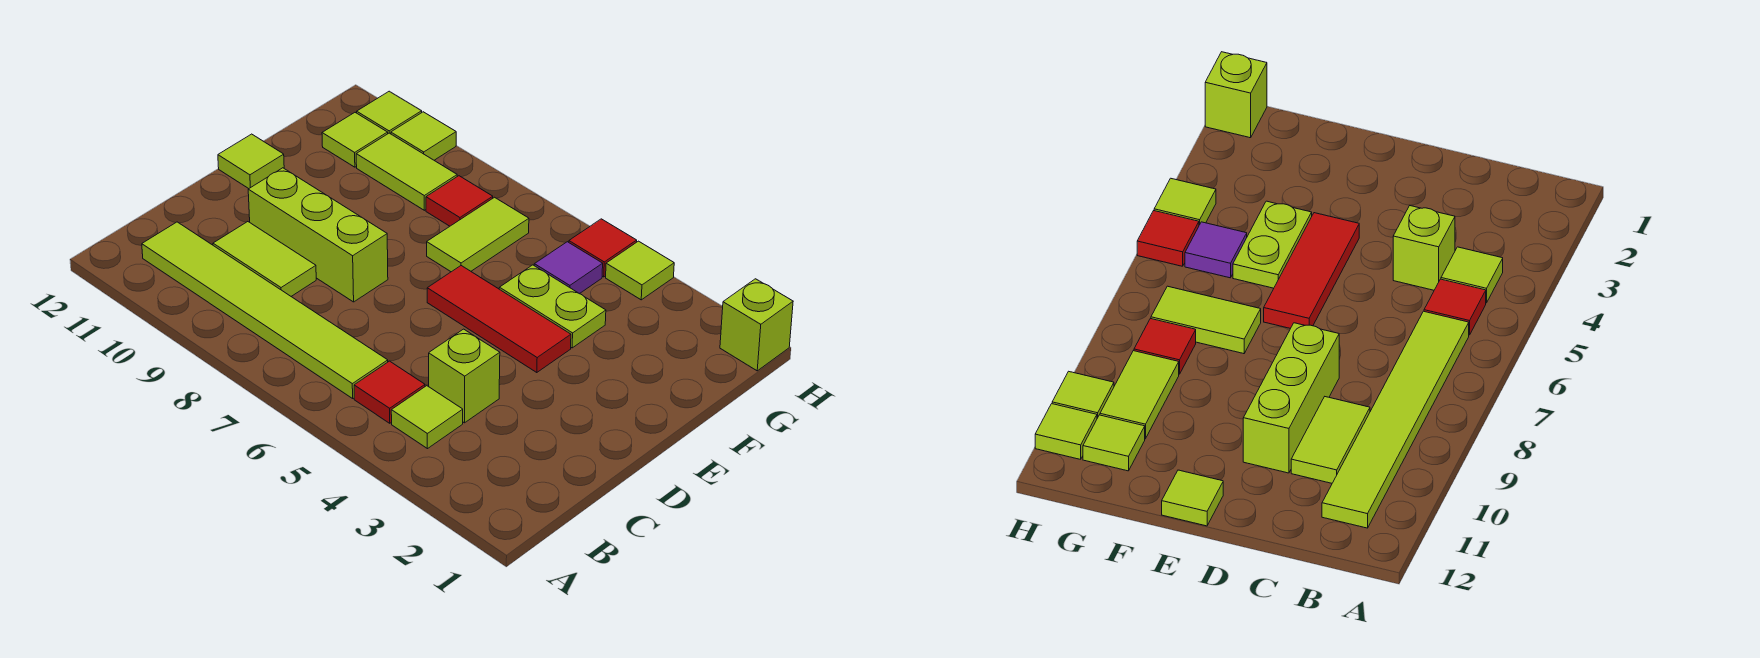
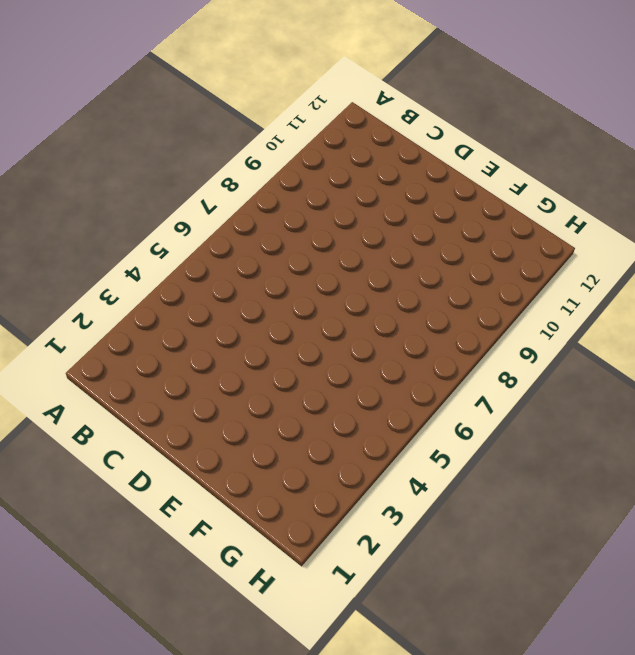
none -> lime 1x1 tile [391,386,463,449]
none -> red 1x1 tile [354,361,425,423]
none -> lime 1x6 tile [142,222,388,398]

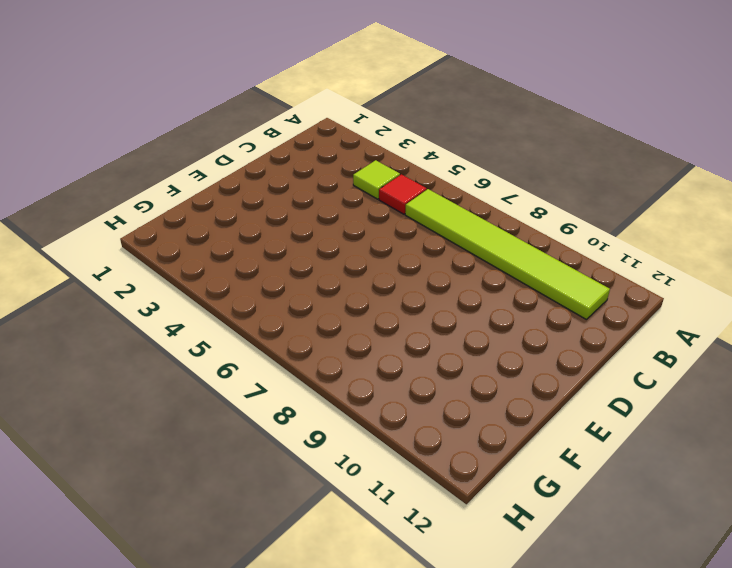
none -> lime 1x1 brick [429,329,500,423]
none -> lime 1x2 tile [213,222,316,296]
none -> lime 1x3 brick [248,168,388,302]

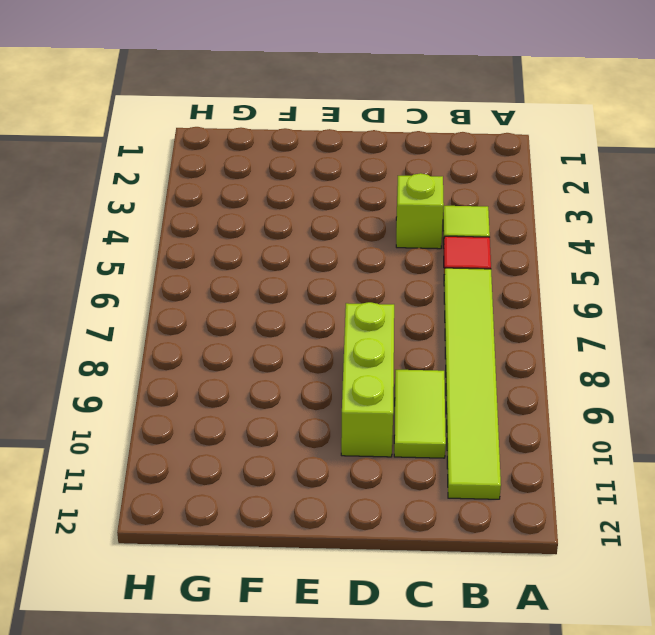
none -> red 1x3 tile [427,266,571,373]
none -> lime 1x1 tile [218,134,284,189]
none -> lime 1x2 plate [499,265,606,348]

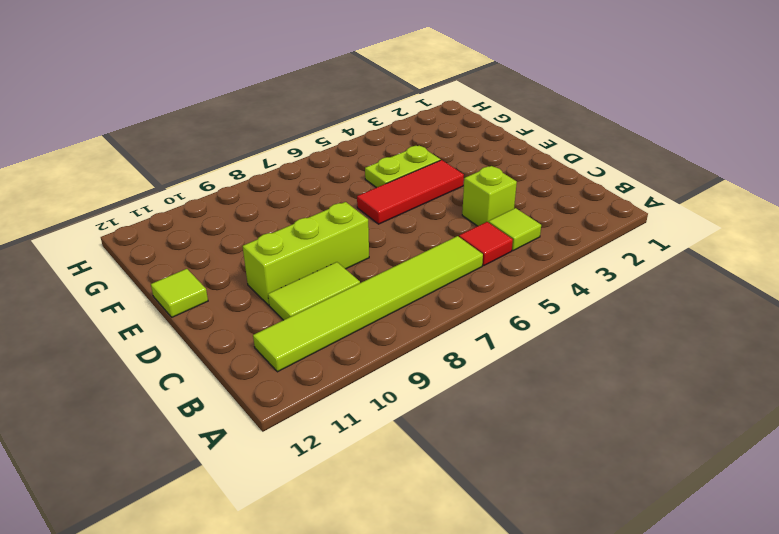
none -> lime 1x2 tile [427,197,529,272]
none -> purple 1x1 tile [534,242,603,294]
none -> red 1x1 tile [426,176,493,226]

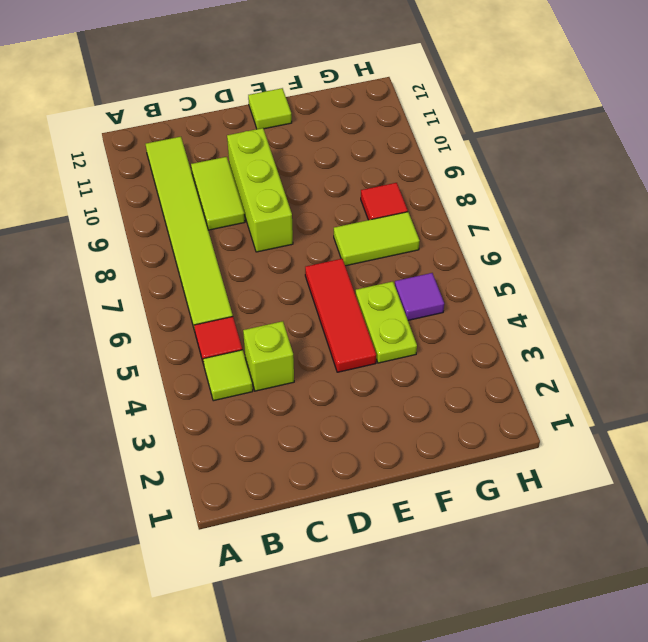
none -> lime 1x2 tile [356,133,457,210]
none -> lime 1x1 tile [322,113,388,167]
none -> lime 1x1 brick [720,279,793,371]

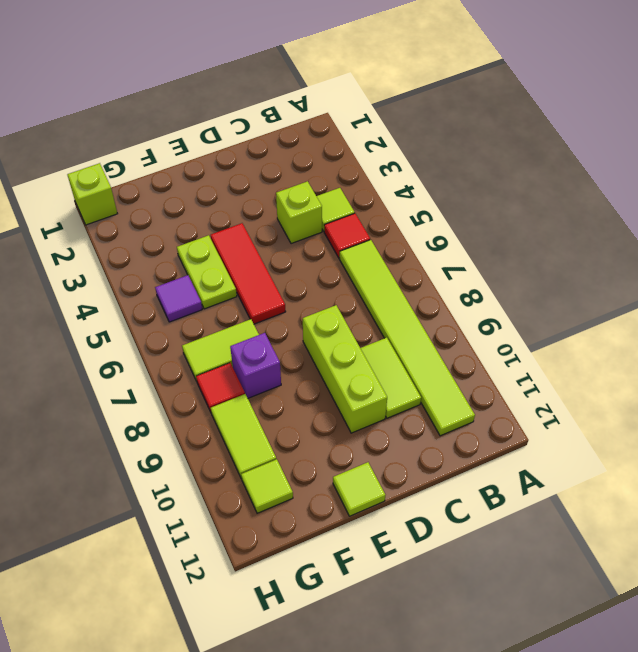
purple 1x1 brick [230,333,281,398] -> none
none -> lime 1x1 tile [606,241,674,300]
none -> red 1x1 tile [569,219,637,277]
none -> lime 1x1 tile [391,112,456,160]

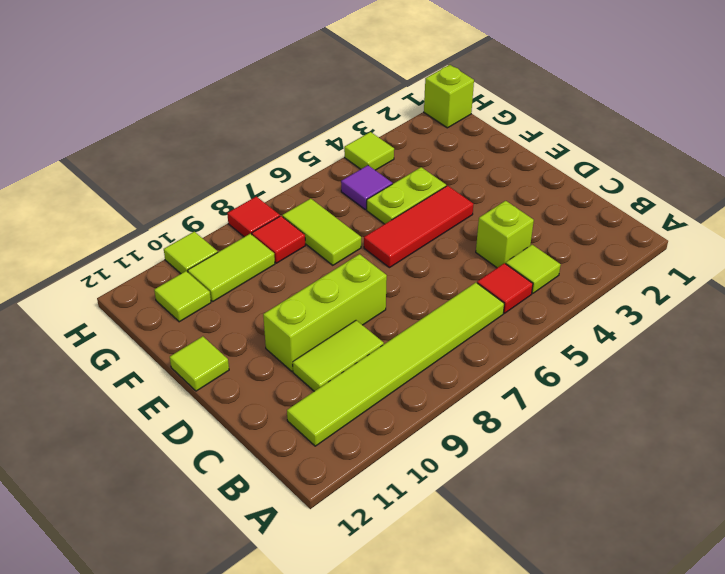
red 1x1 tile [227,196,280,237] -> red 1x1 tile moved to [569,219,637,277]
none -> lime 1x1 tile [357,91,422,134]

